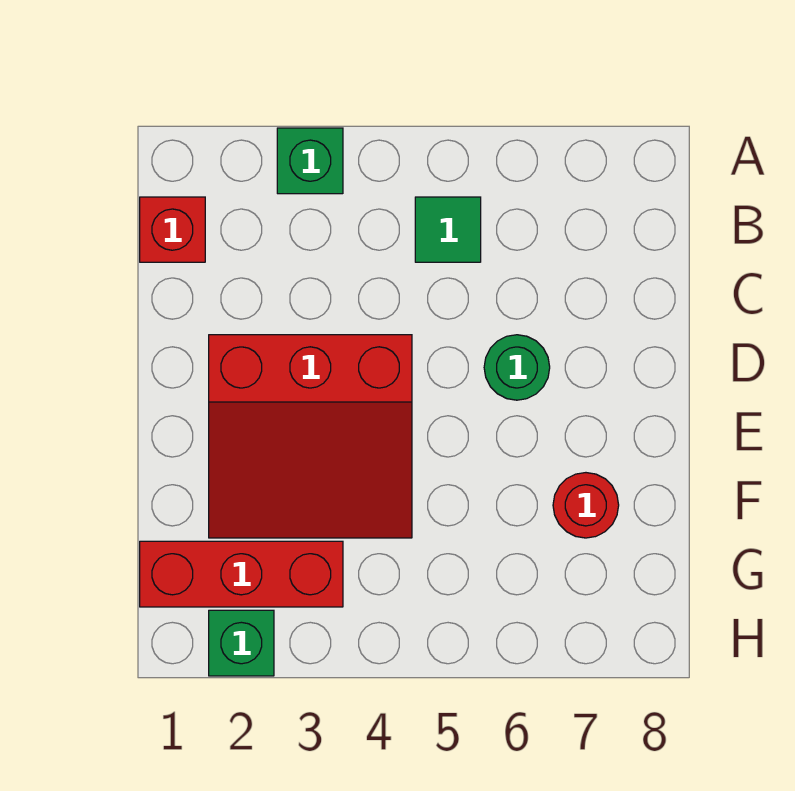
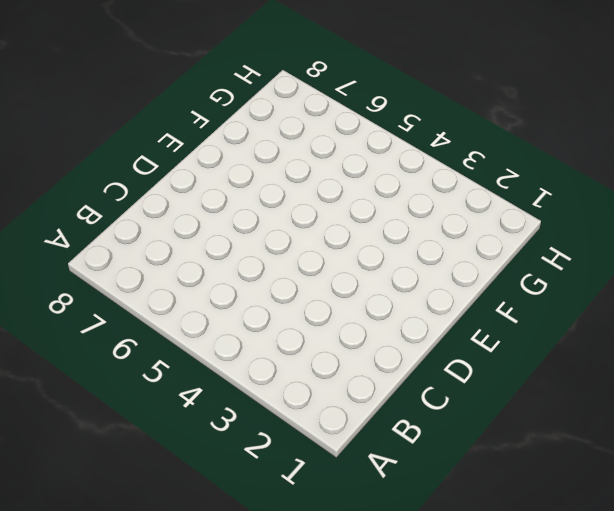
none -> green 1x1 brick [277,128,343,194]
none -> red 1x1 brick [140,197,205,262]

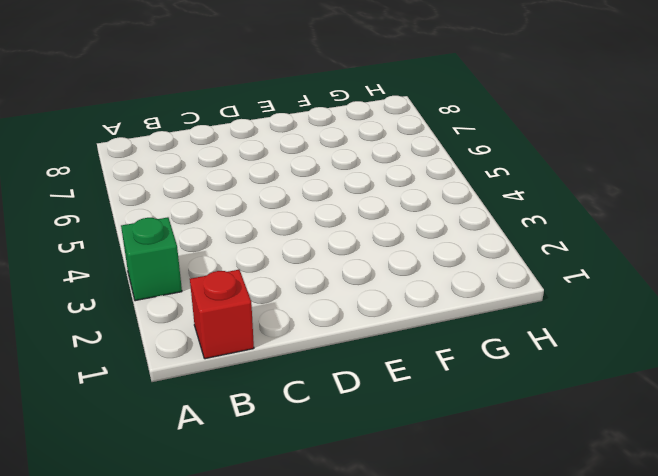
none -> green 1x1 tile [415,197,481,262]
none -> red 3x3 slope [209,335,412,538]

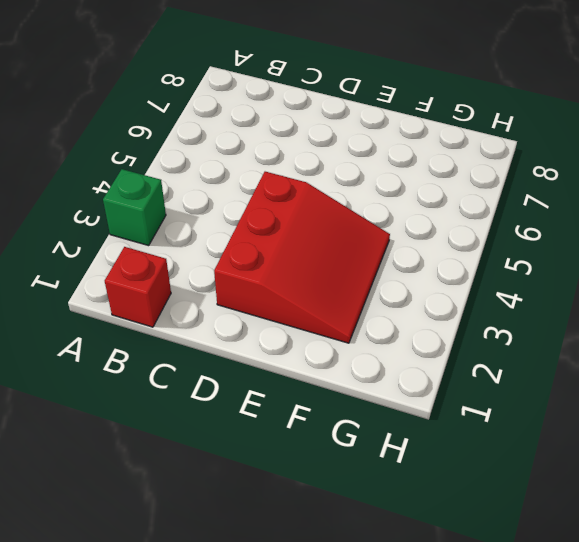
none -> green 1x1 tile [415,197,481,262]
none -> green 1x1 round brick [484,335,550,400]

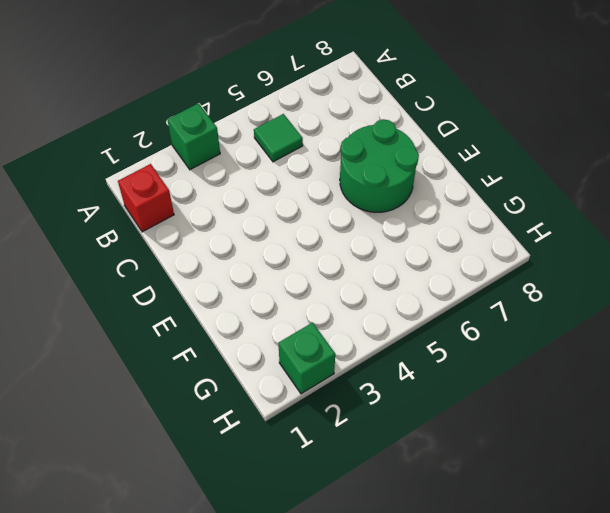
green 2x2 round brick [340,119,419,212] -> green 1x1 round brick [484,335,550,400]
none -> red 3x3 slope [209,335,412,538]
none -> red 1x1 round brick [553,473,619,538]

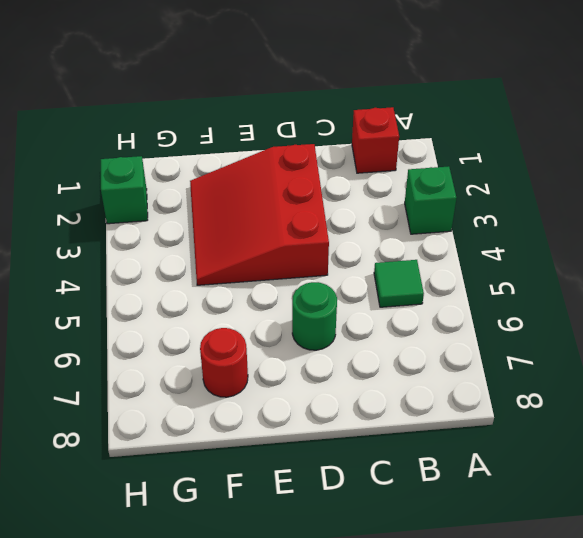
none -> red 1x3 brick [140,541,343,607]

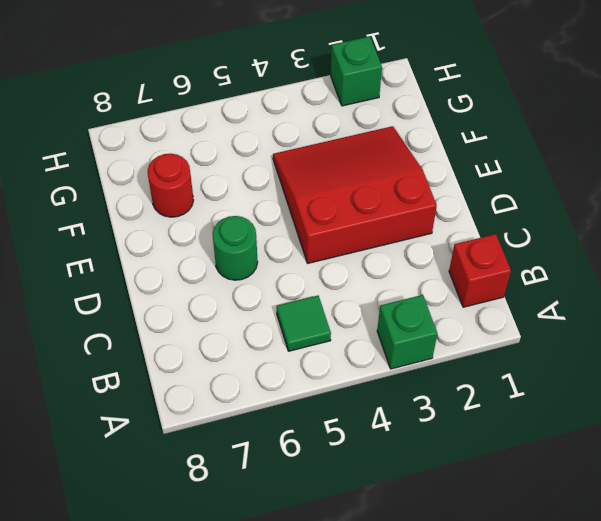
none -> red 1x3 brick [140,541,343,607]

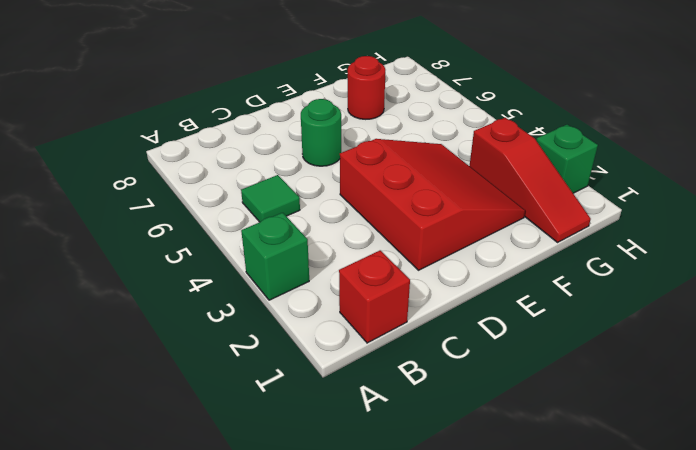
red 1x3 slope [470,118,591,242] -> red 1x3 brick [140,541,343,607]

